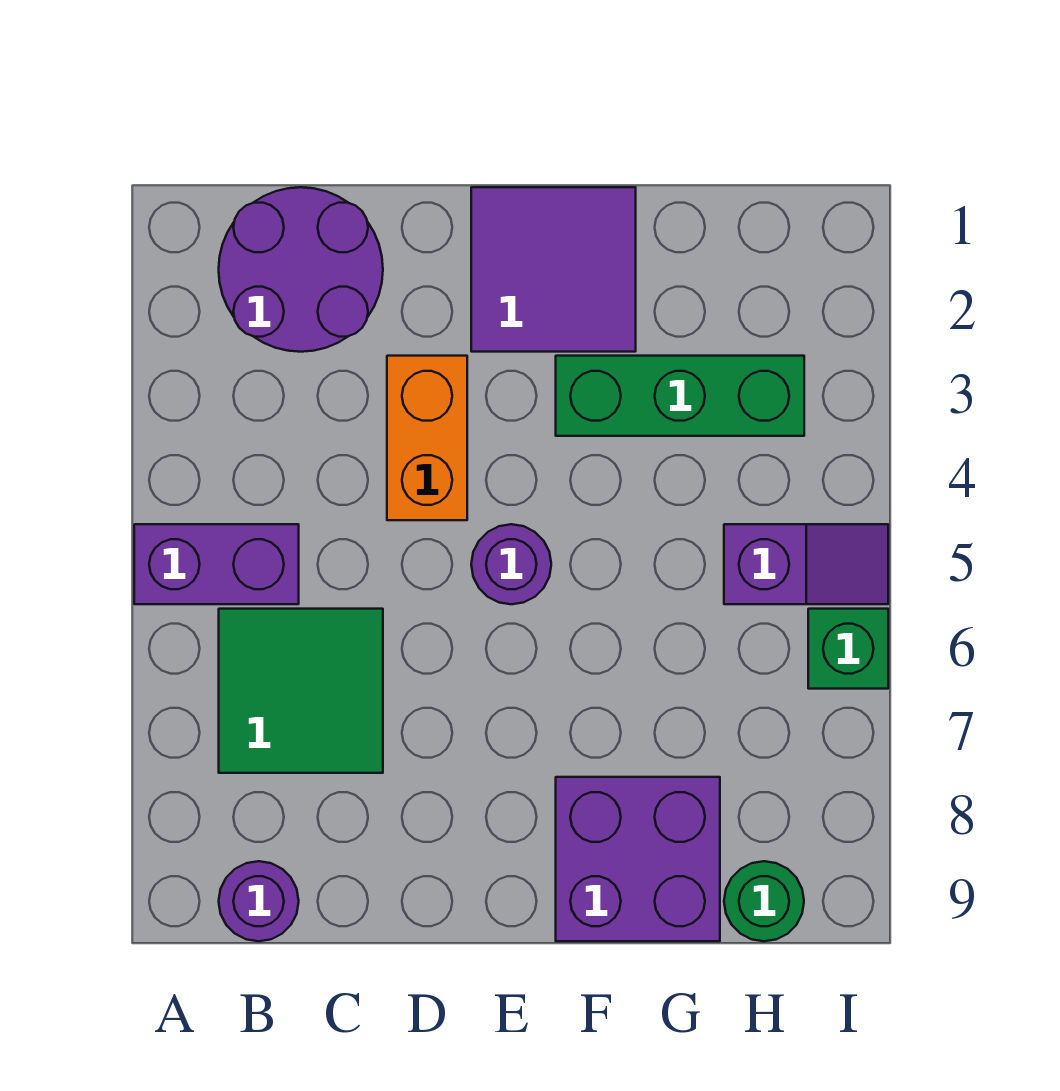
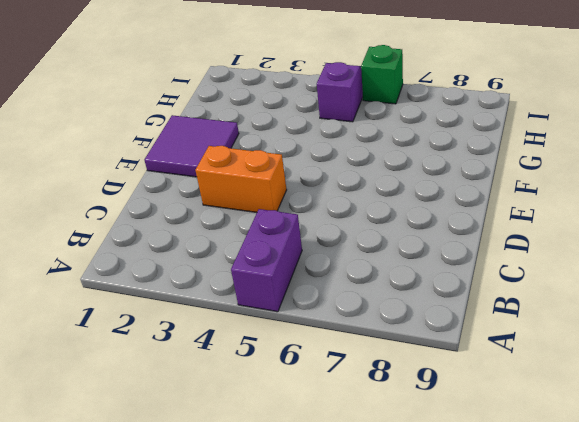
none -> purple 2x2 round brick [219,187,383,352]
none -> green 2x2 tile [219,609,383,773]
none -> purple 1x1 round brick [219,861,299,941]

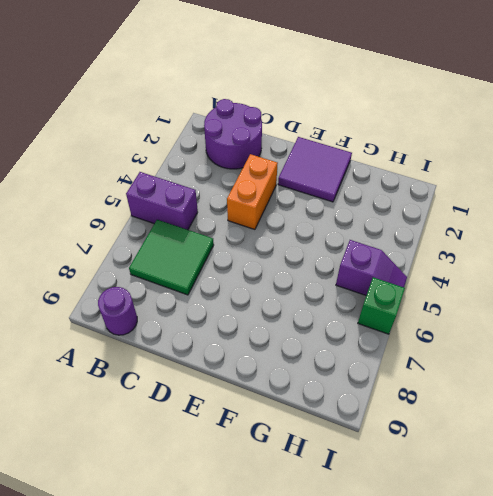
none -> purple 1x1 round brick [471,524,551,604]
none -> green 1x3 brick [556,356,804,436]
none -> purple 2x2 brick [556,777,720,941]

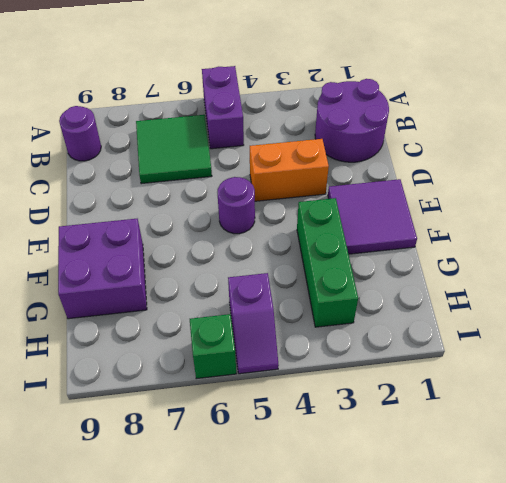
none -> green 1x1 round brick [724,861,804,941]

